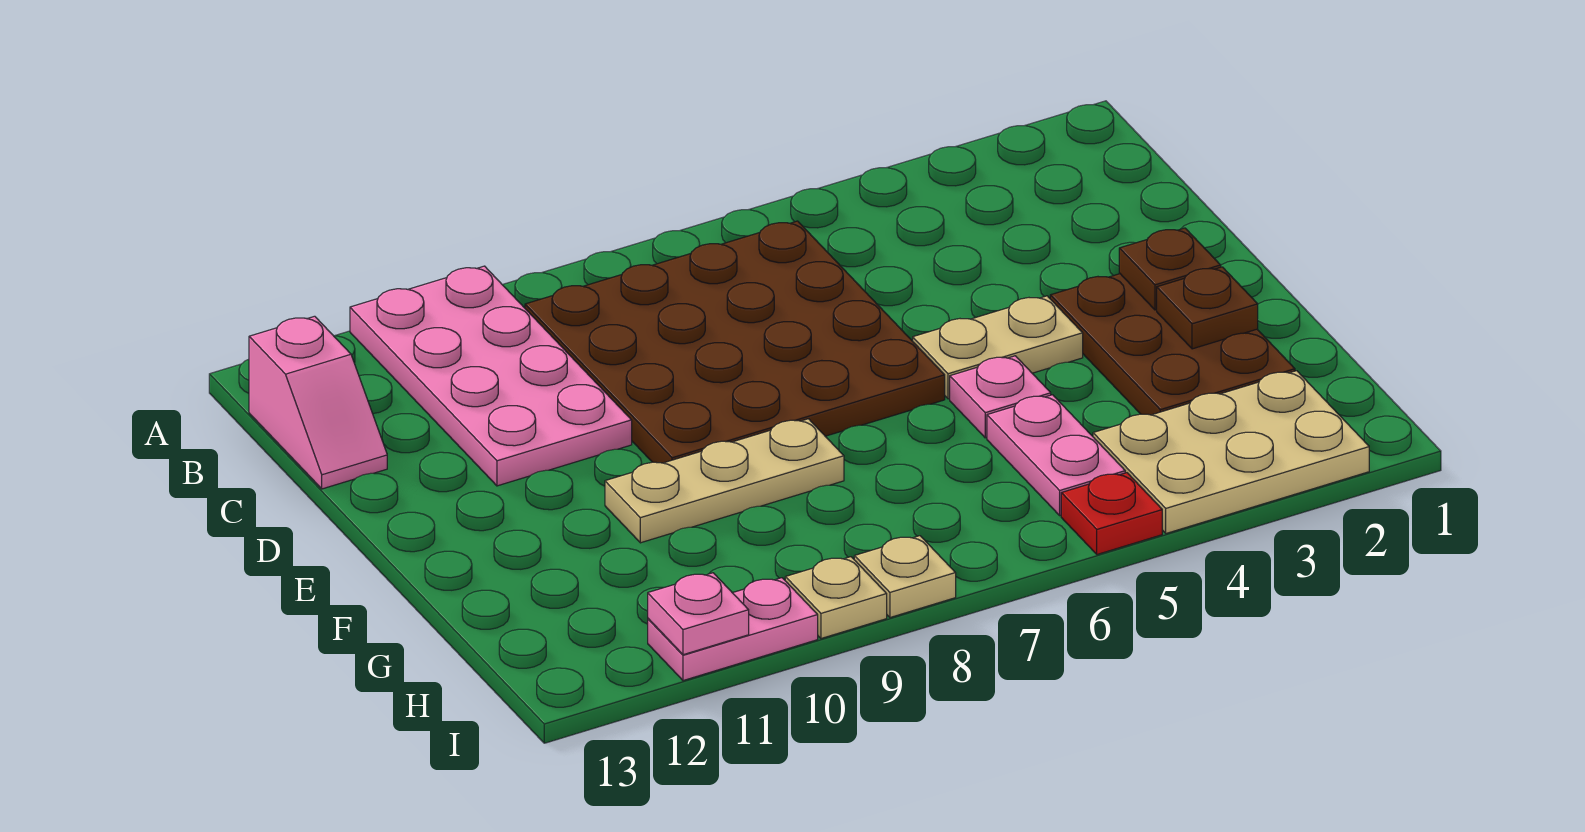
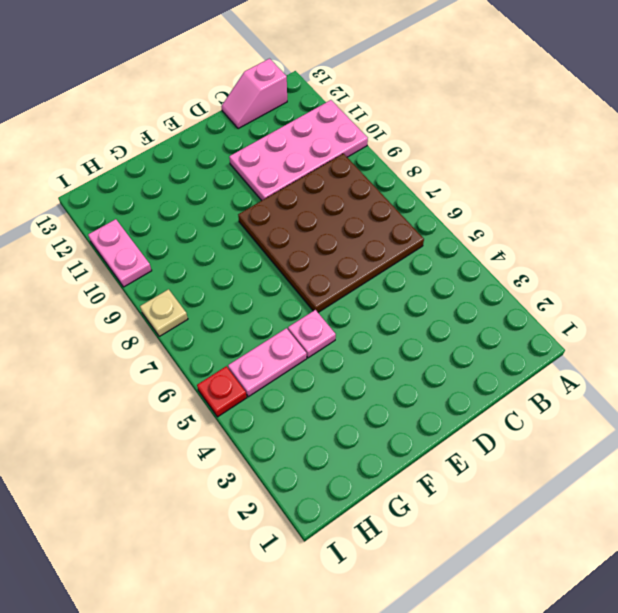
none -> brown 2x3 plate [1050,274,1295,415]
none -> tan 1x2 plate [913,296,1083,399]
none -> tan 1x3 plate [605,419,844,543]

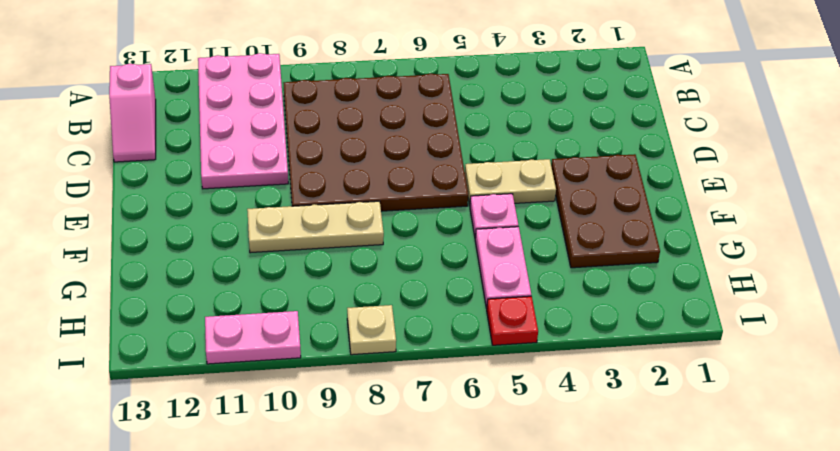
none -> tan 2x3 plate [1093,371,1369,533]
none -> tan 1x1 plate [785,557,887,639]
none -> brown 1x1 plate [1119,228,1221,310]

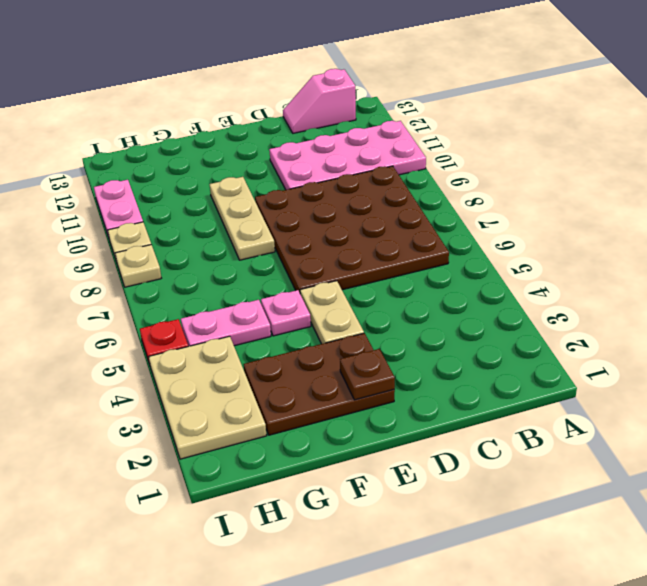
none -> brown 1x1 plate [1157,267,1258,349]
none -> pink 1x1 plate [648,573,749,655]

